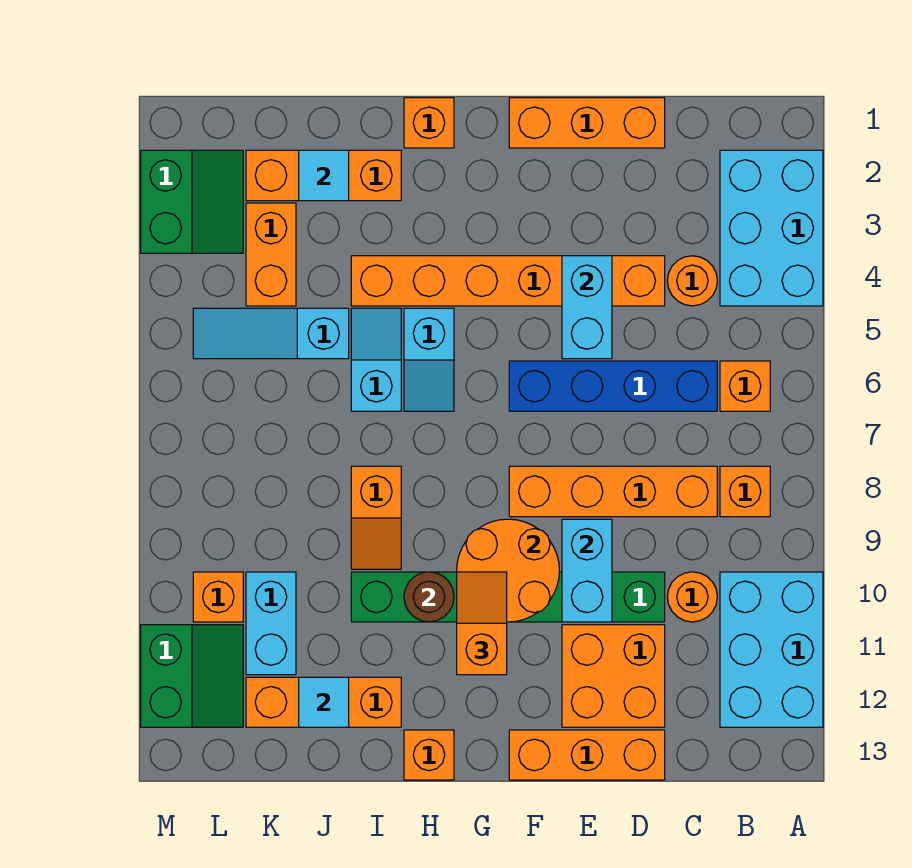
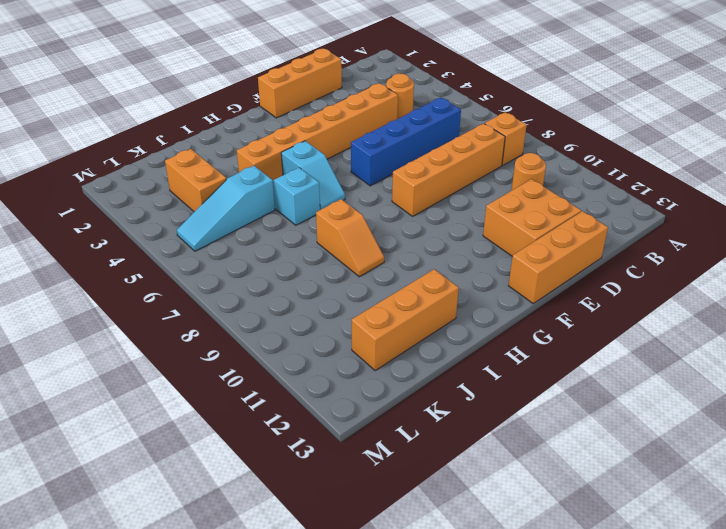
none -> cyan 2x3 brick [720,150,823,306]
none -> cyan 2x3 brick [720,572,823,727]
none -> orange 1x1 brick [720,361,770,411]
none -> green 1x6 brick [351,572,665,622]

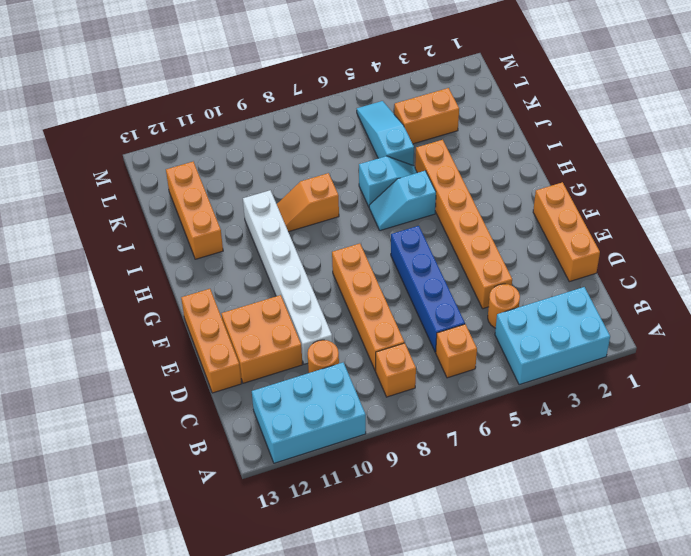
white 1x6 brick [243,190,332,364] -> green 1x6 brick [351,572,665,622]
none -> orange 1x1 brick [404,98,454,148]
none -> orange 1x1 brick [404,730,454,780]
none -> orange 1x3 brick [246,150,401,201]
none -> cyan 1x2 brick [246,572,296,675]

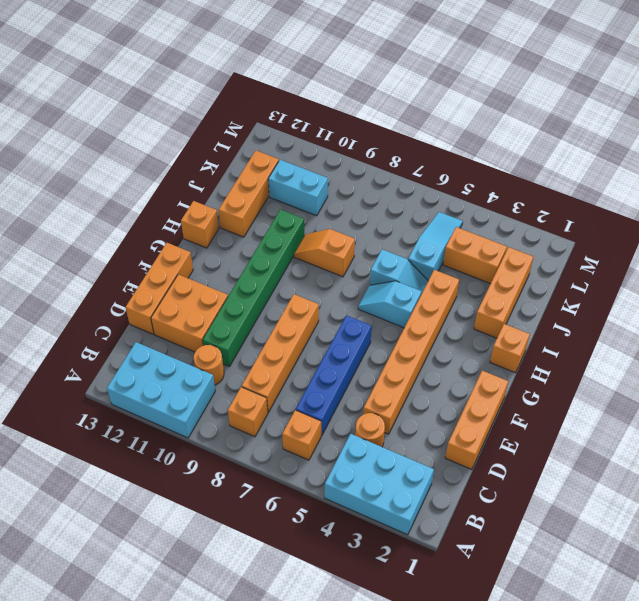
none -> green 2x2 slope [141,150,243,253]
none -> orange 1x1 brick [193,572,243,622]
none -> green 2x2 slope [141,625,243,727]
none -> cyan 1x2 brick [562,256,612,359]

